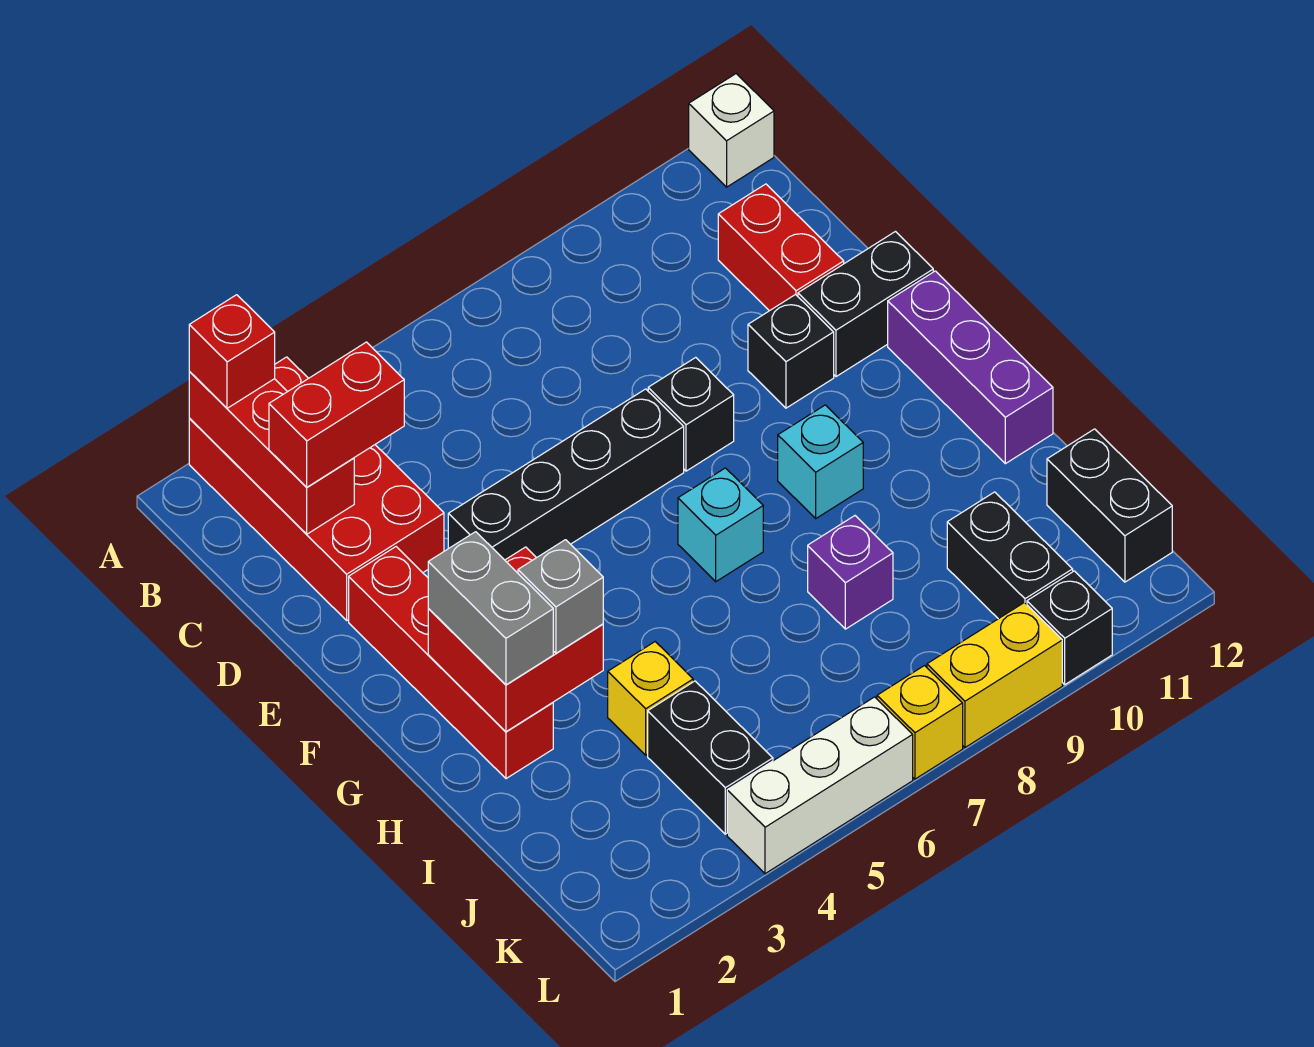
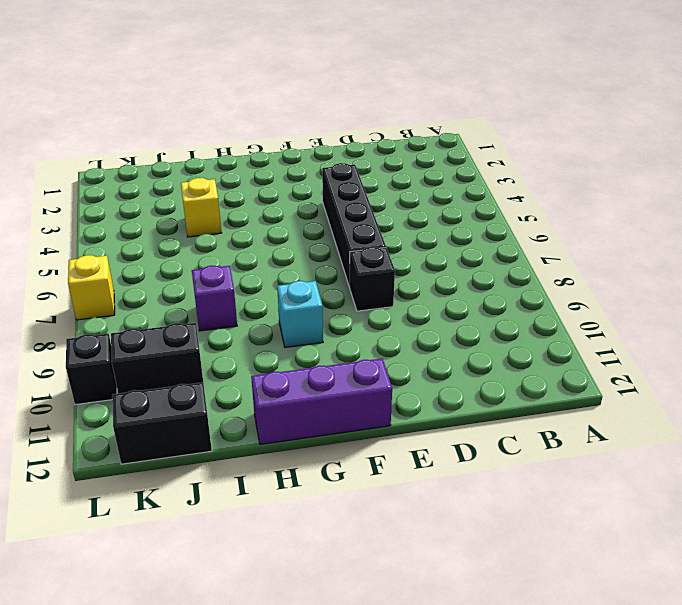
none -> red 2x4 brick [189,357,444,620]
none -> white 1x1 brick [689,74,774,187]
none -> red 1x2 brick [718,184,844,311]

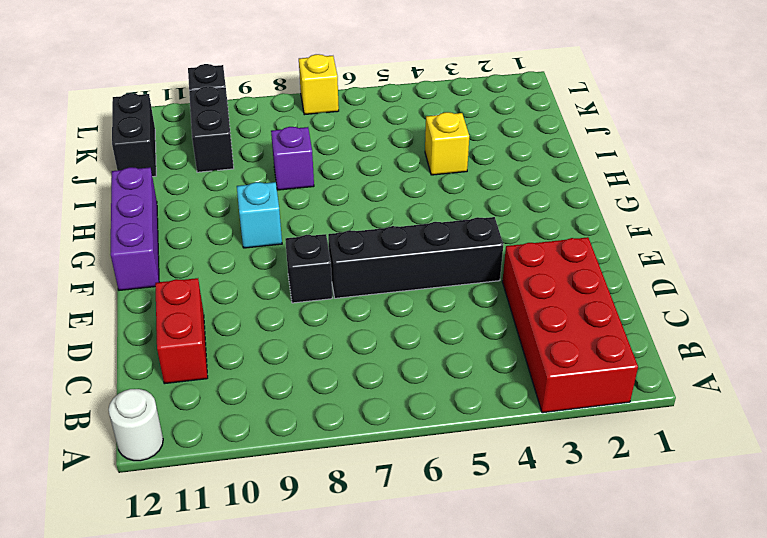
white 1x1 round brick [109,389,163,461] -> white 1x1 brick [689,74,774,187]
none -> red 1x4 brick [349,547,553,779]
none -> black 1x1 brick [748,295,834,408]
none -> black 1x2 brick [798,232,933,377]

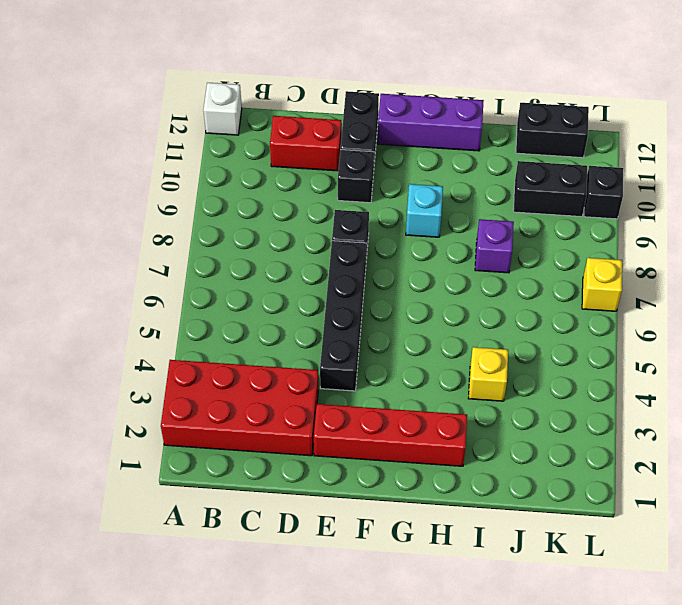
none -> cyan 1x1 brick [678,468,763,582]
none -> black 1x2 brick [648,681,773,834]
none -> white 1x3 brick [727,697,913,874]

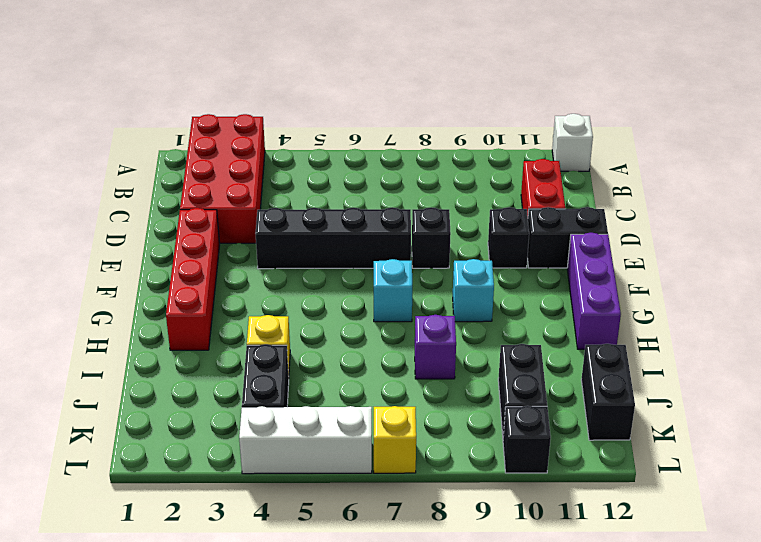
none -> yellow 1x2 brick [927,603,1062,747]
none -> red 1x3 brick [189,372,354,534]
none -> red 2x2 brick [428,547,603,732]

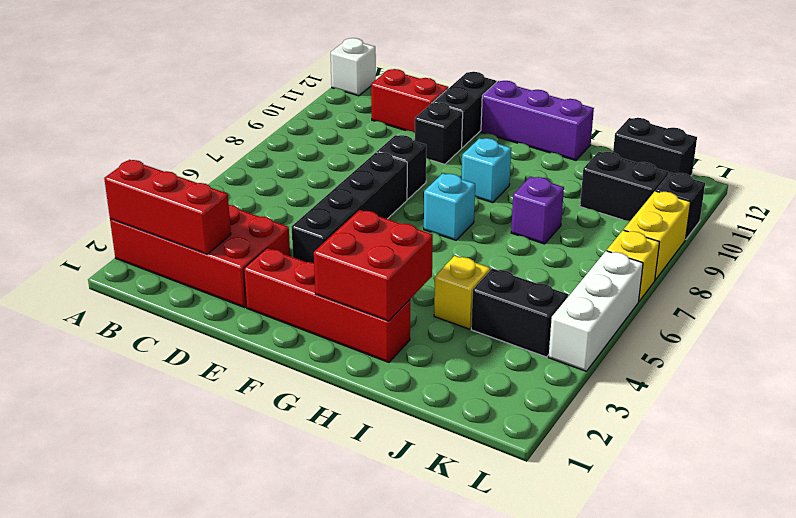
none -> red 1x1 brick [189,295,275,408]
none -> red 1x2 brick [269,342,404,487]
none -> grey 1x2 brick [428,532,553,685]

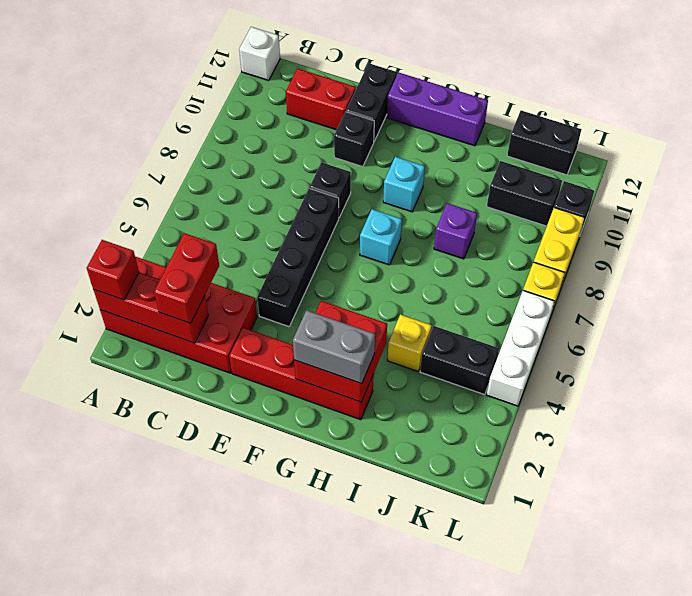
none -> grey 1x1 brick [518,540,603,653]

